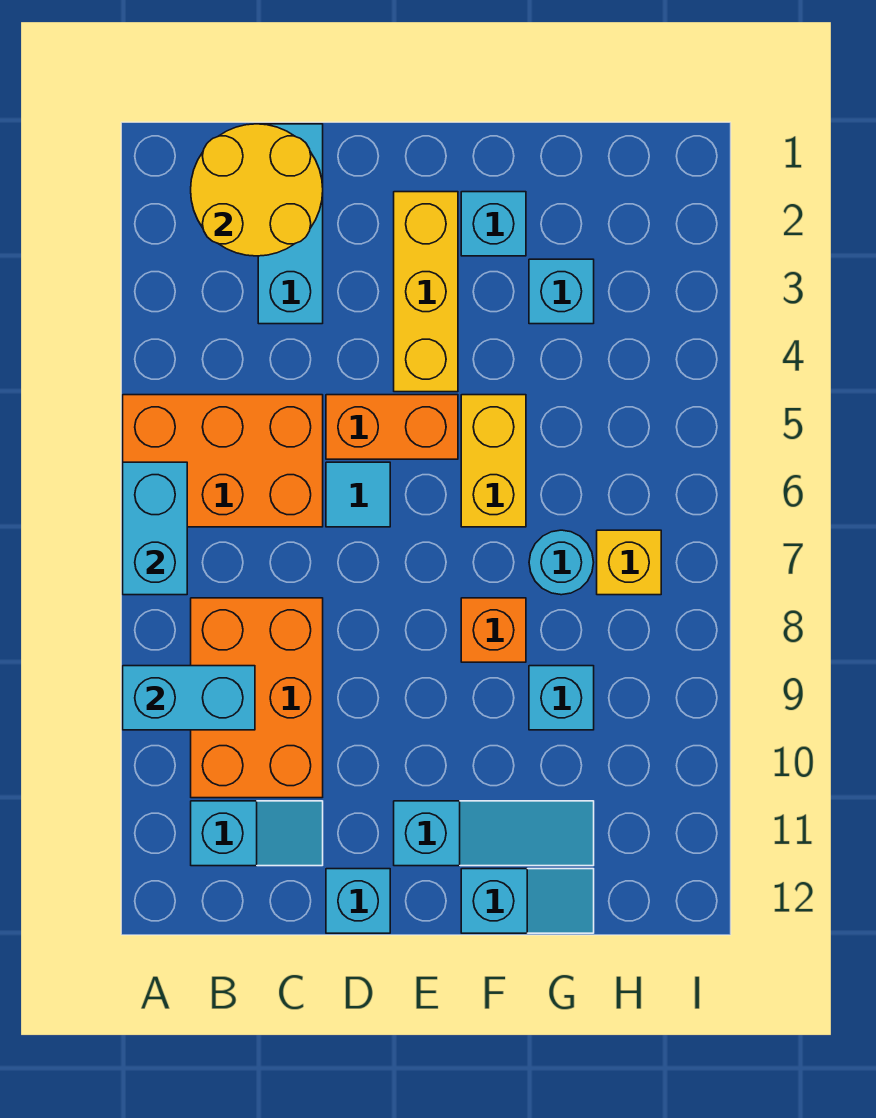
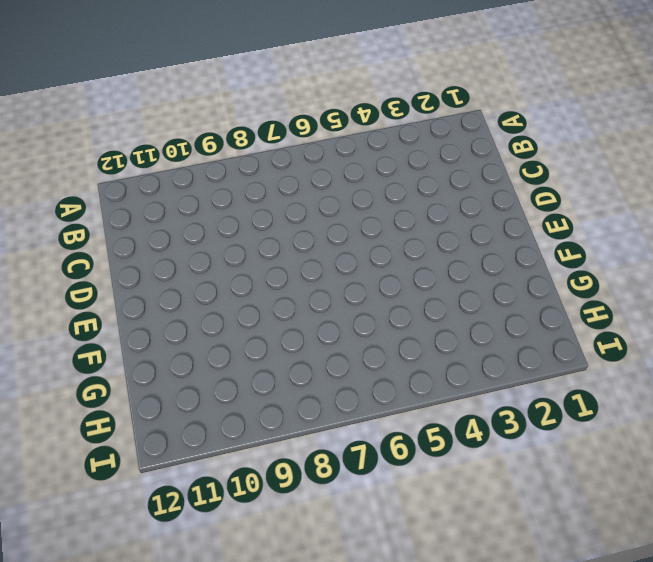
none -> orange 2x3 brick [123,395,323,527]
none -> orange 2x3 brick [191,598,323,798]
none -> cyan 1x2 slope [191,801,323,866]

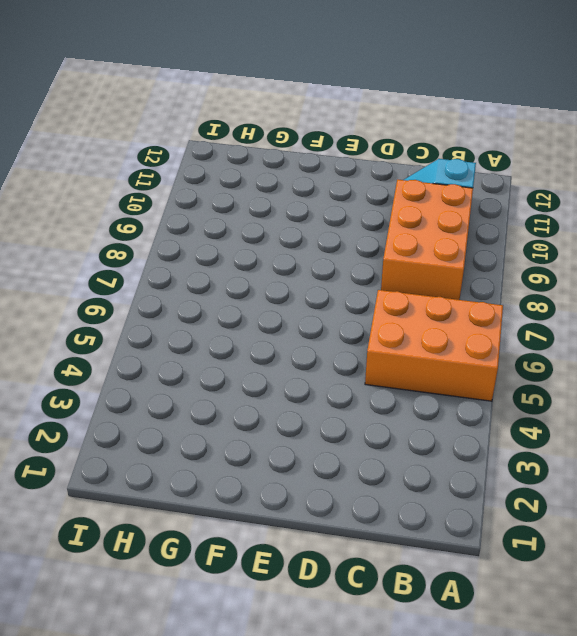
none -> cyan 1x3 brick [258,124,323,324]
none -> orange 1x2 brick [326,395,458,459]
none -> cyan 1x1 tile [326,462,390,527]

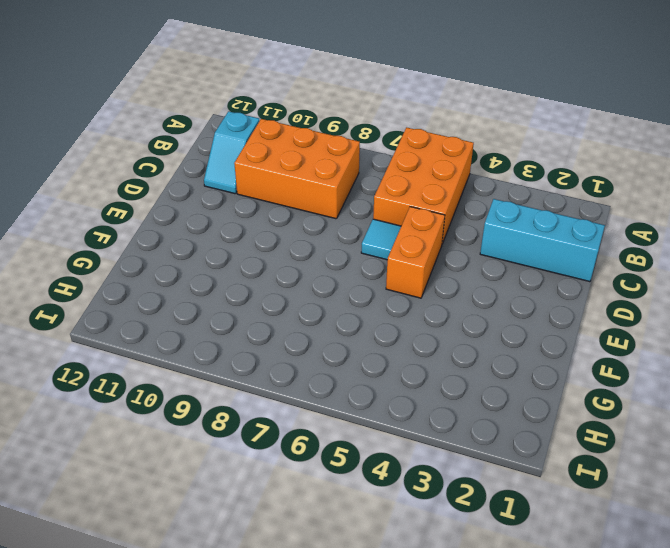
none -> cyan 1x1 brick [326,869,390,933]
none -> yellow 1x3 brick [394,192,458,392]
none -> cyan 1x3 slope [394,801,594,866]

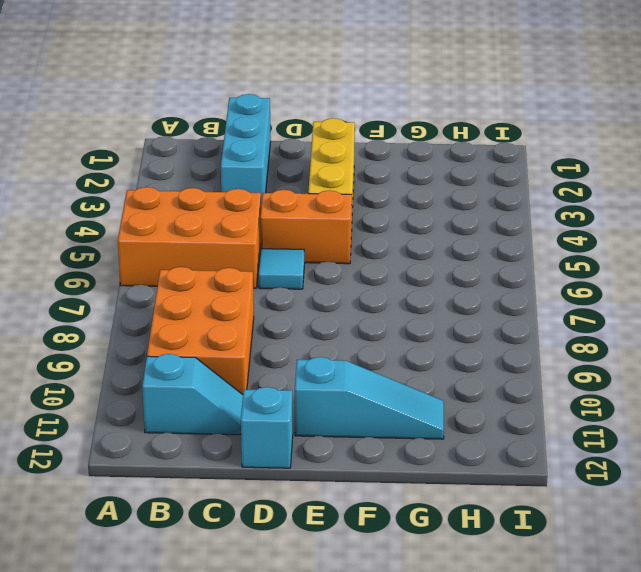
none -> cyan 1x1 brick [461,192,526,256]
none -> yellow 1x2 brick [461,395,526,527]
none -> orange 1x1 brick [461,598,526,662]

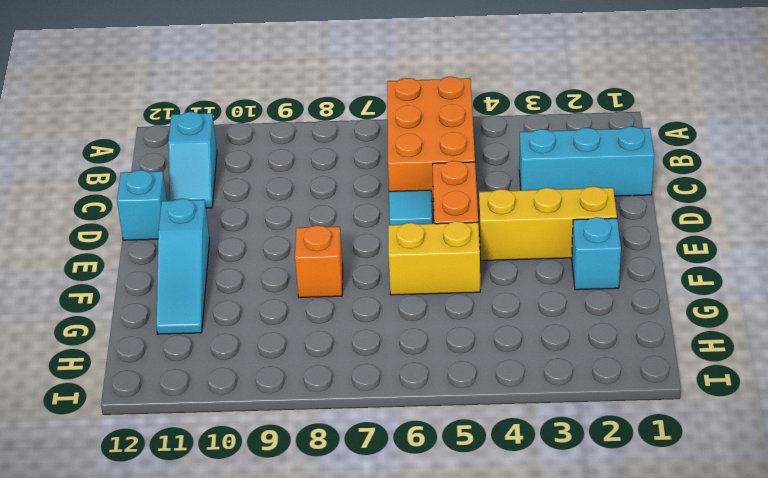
none -> orange 2x3 brick [191,598,323,798]
none -> cyan 1x2 slope [461,869,594,933]
none -> cyan 1x1 brick [529,259,594,324]

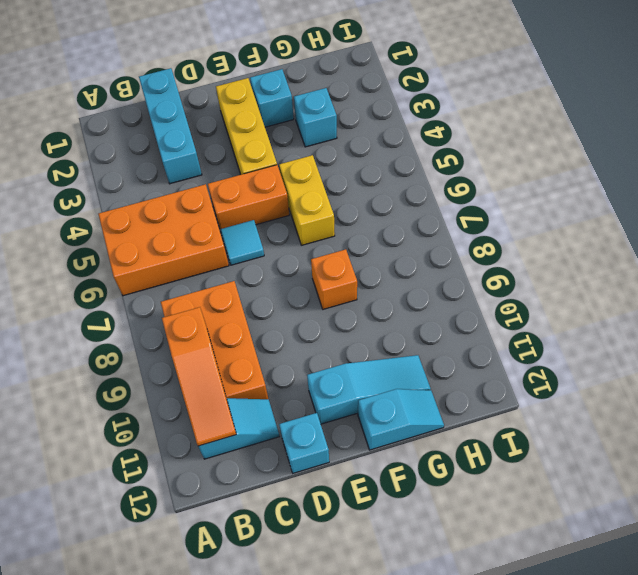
orange 1x3 slope [162,307,236,446] -> cyan 1x2 brick [123,666,255,730]
none -> cyan 1x1 round brick [529,530,594,595]
none -> cyan 1x1 brick [529,666,594,730]
none -> yellow 1x1 brick [597,530,661,595]

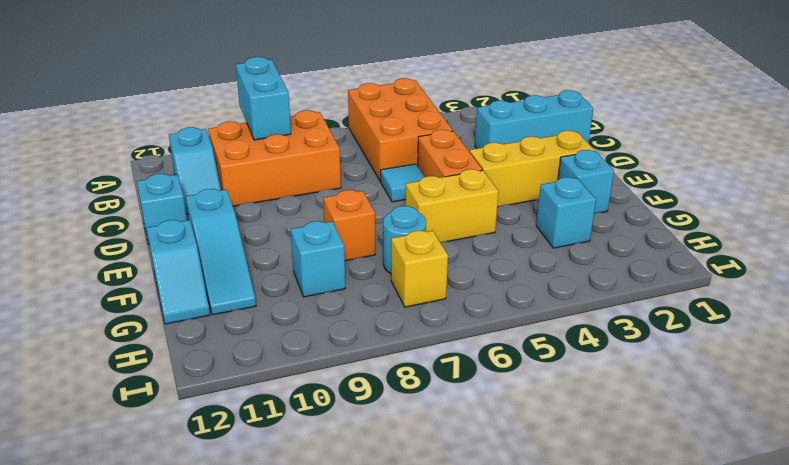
none -> cyan 1x2 brick [123,462,187,595]
none -> yellow 2x2 round brick [191,124,323,256]

